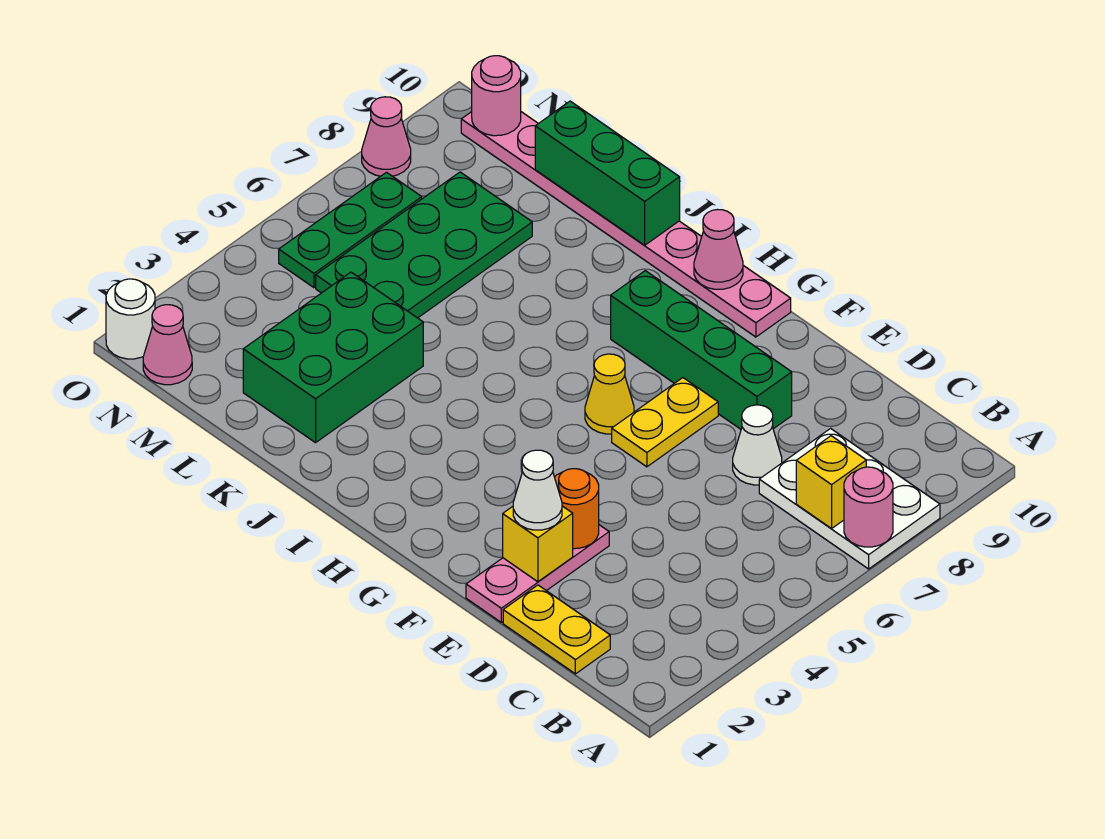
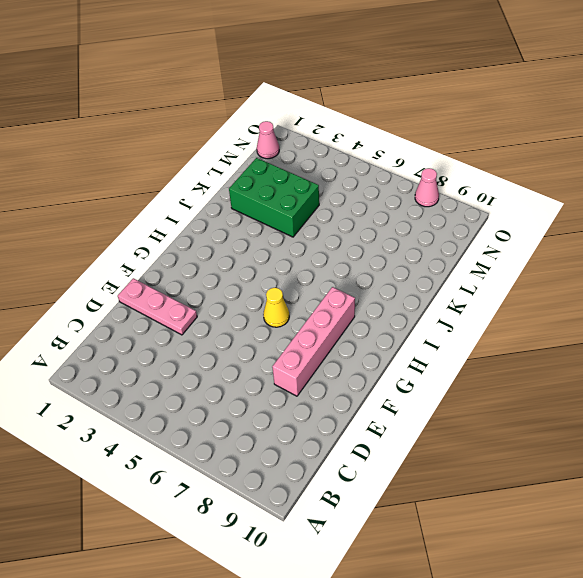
pink 1x4 brick [272,287,355,396] -> green 1x4 brick [611,271,792,429]
none -> white 2x3 plate [759,429,940,569]
none -> yellow 1x2 plate [503,585,610,674]
none -> white 1x1 cone [733,405,782,485]

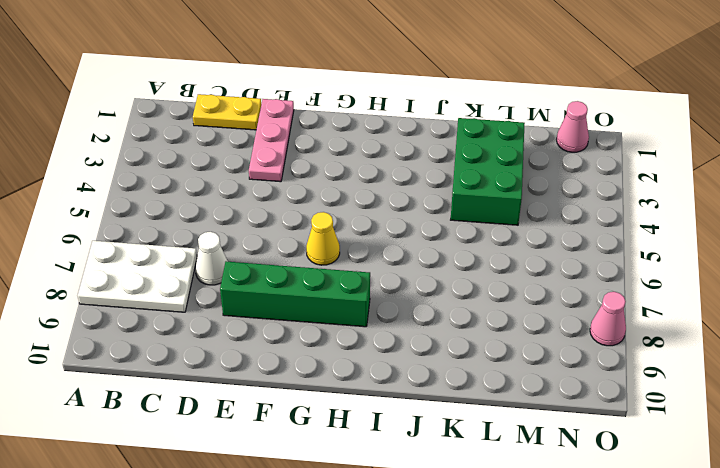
none -> yellow 1x2 plate [612,378,718,467]
none -> pink 1x8 plate [461,112,791,337]
none -> green 2x4 plate [316,172,532,318]

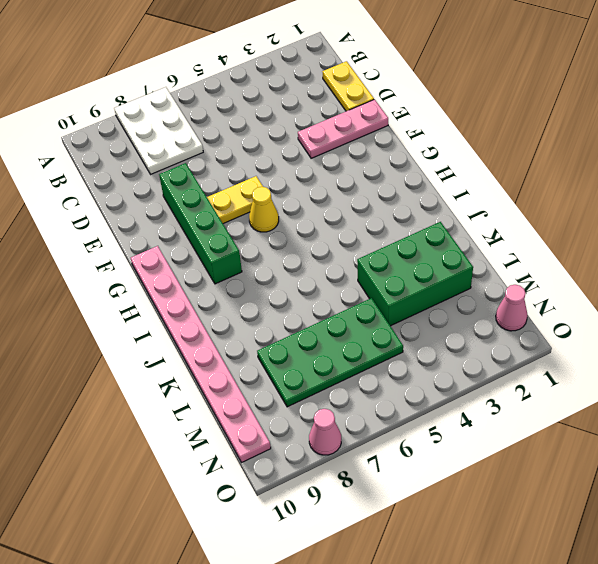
none -> white 1x1 cone [733,405,782,485]
none -> green 1x3 plate [279,172,422,288]
none -> white 1x1 round brick [106,279,155,359]

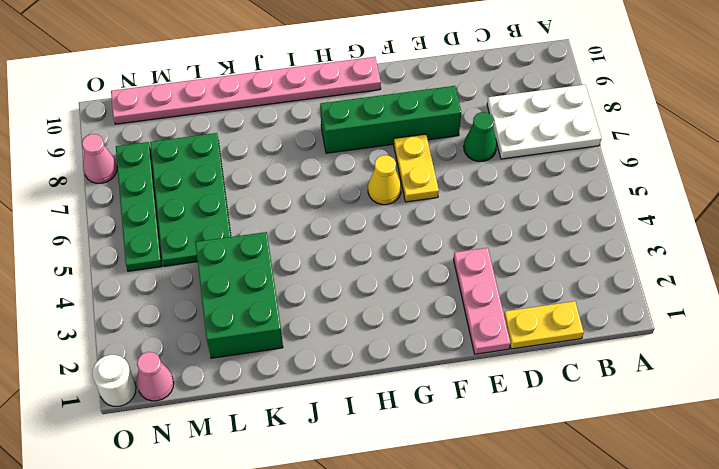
green 1x1 cone [464,112,497,162] -> white 1x1 cone [733,405,782,485]
green 1x4 plate [116,142,162,271] -> green 1x3 plate [279,172,422,288]
none -> pink 1x1 round brick [844,467,893,547]
none -> yellow 1x1 brick [796,436,866,528]
none -> yellow 1x1 brick [503,506,573,582]

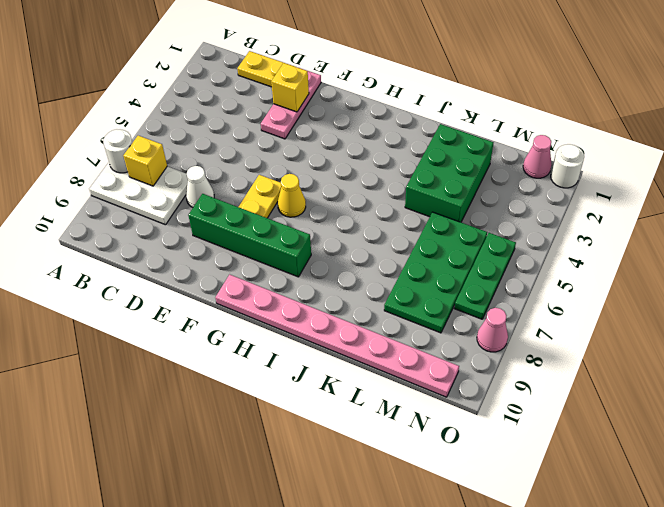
white 1x1 round brick [103,129,133,173] -> pink 1x1 round brick [844,467,893,547]
none -> orange 1x1 round brick [555,469,599,549]
none -> pink 1x1 cone [694,209,743,289]
none -> green 1x3 brick [535,101,680,245]

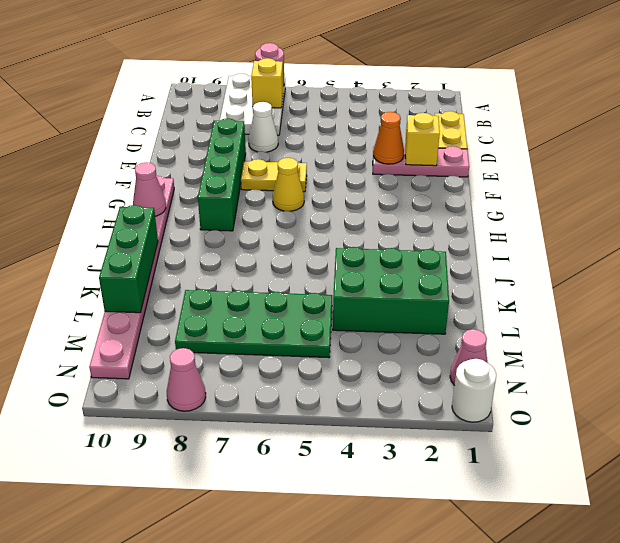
orange 1x1 cone [373,112,404,164] -> orange 1x1 round brick [555,469,599,549]
none -> green 1x3 plate [279,172,422,288]
none -> pink 1x1 round brick [472,56,521,136]
none -> white 1x1 cone [513,450,562,530]

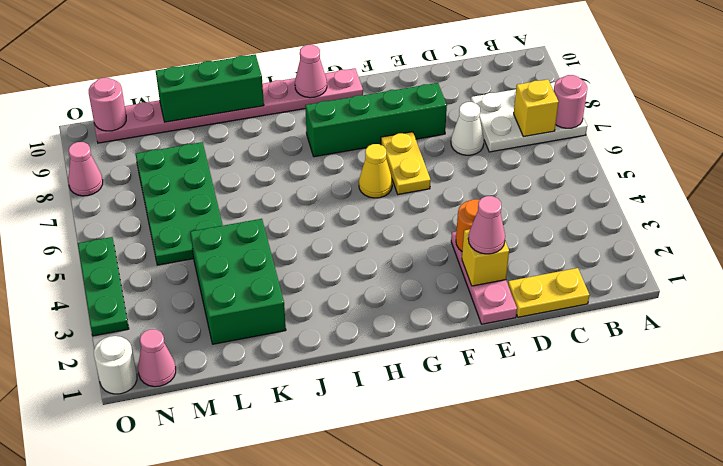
pink 1x1 cone [468,196,505,254] -> white 1x1 cone [513,450,562,530]
green 1x3 plate [78,237,129,336] -> green 1x3 plate moved to [279,172,422,288]

